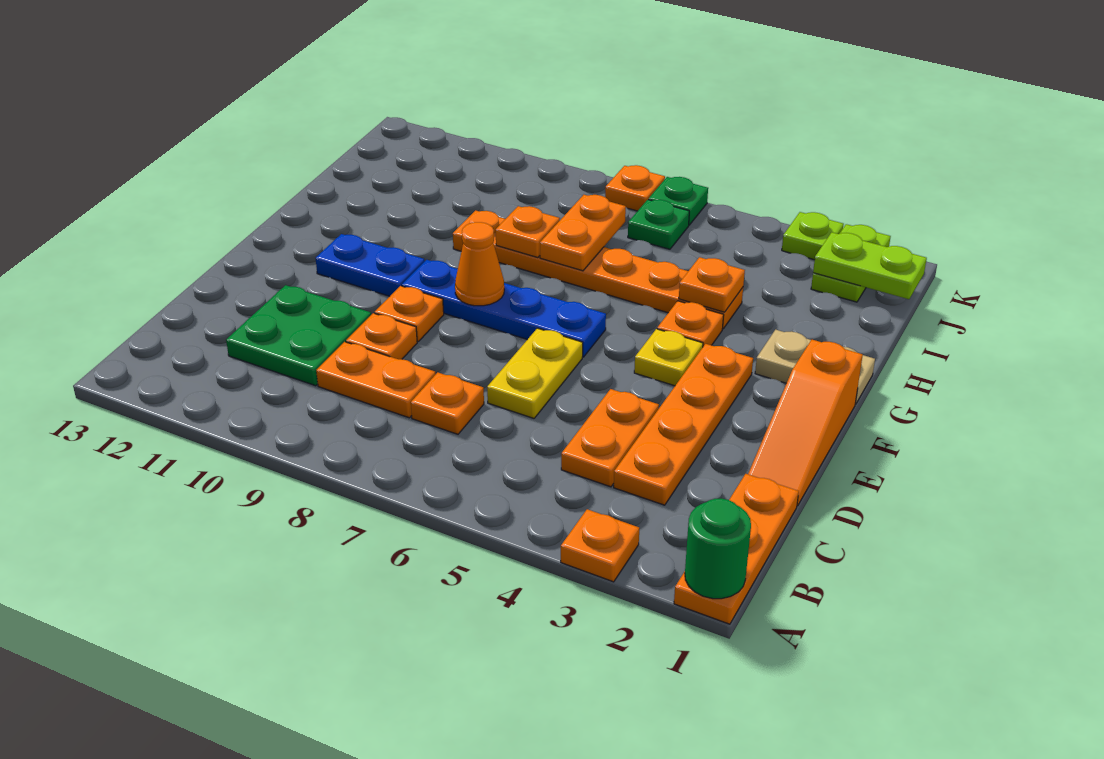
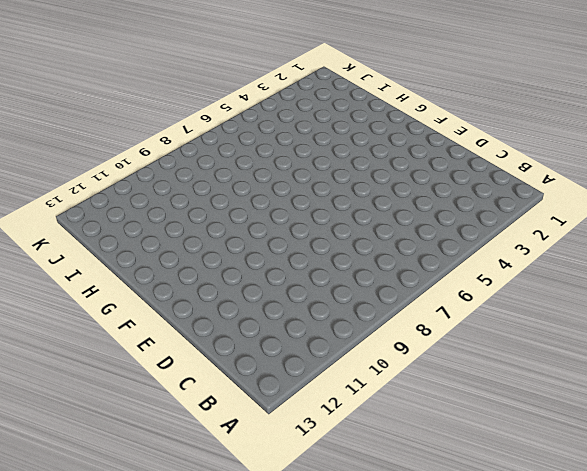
none -> orange 1x3 plate [674,474,799,624]
none -> orange 1x1 plate [561,509,639,582]
none -> orange 1x4 plate [614,344,753,505]

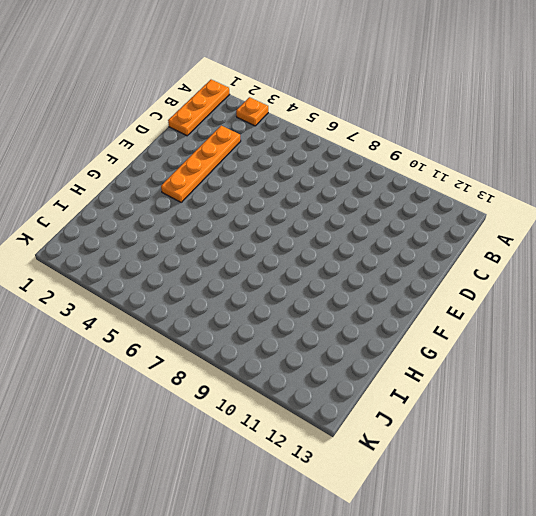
none -> orange 1x2 plate [561,389,659,487]
none -> orange 1x1 plate [411,372,484,434]
none -> orange 1x2 plate [316,342,436,418]

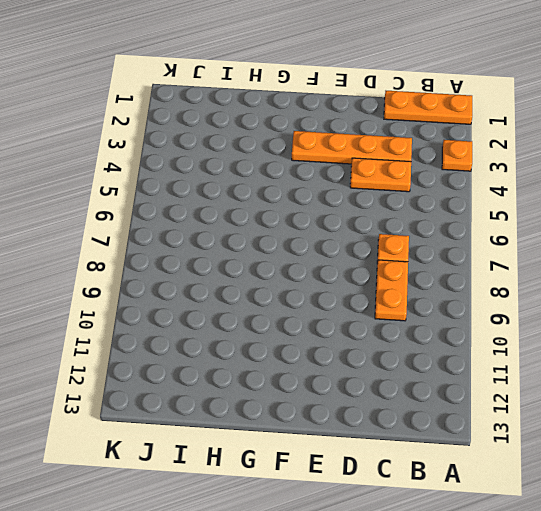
none -> green 2x2 plate [226,285,371,386]
none -> orange 1x3 slope [748,340,863,506]
none -> yellow 1x2 plate [487,328,583,418]

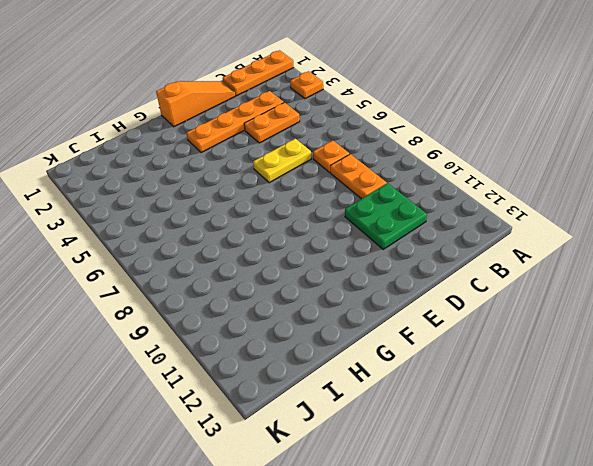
none -> orange 1x1 plate [346,313,417,359]
none -> orange 1x1 plate [375,286,444,342]
none -> yellow 1x1 plate [634,329,703,386]

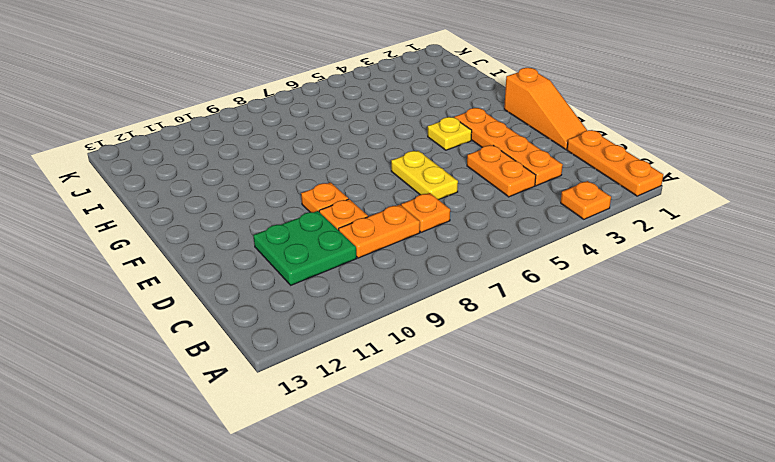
none -> blue 1x4 plate [402,260,606,357]
none -> blue 1x2 plate [316,234,425,296]
none -> tan 1x2 plate [755,330,875,404]

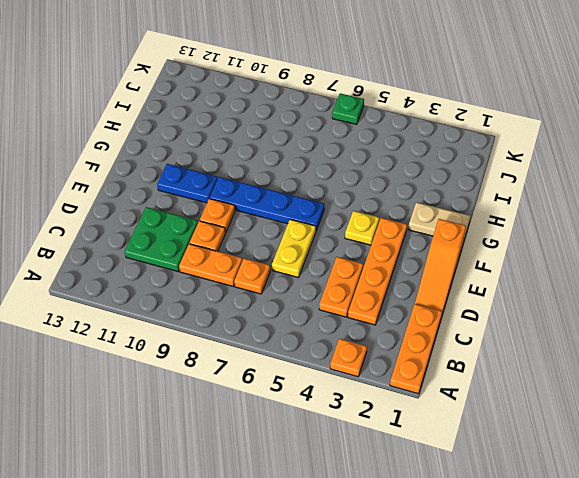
none -> orange 1x1 plate [657,301,724,346]
none -> orange 1x6 plate [453,210,743,329]
none -> lime 1x2 plate [811,224,891,302]

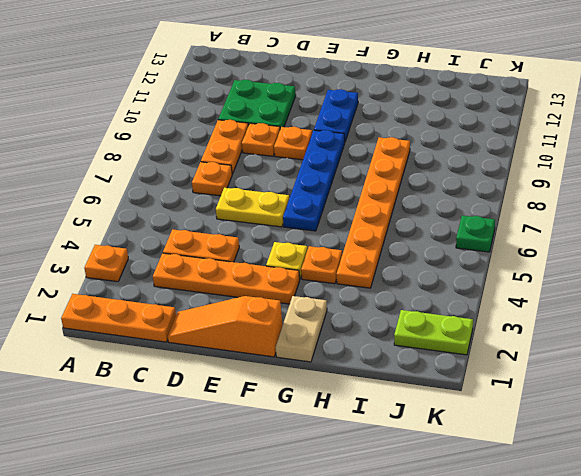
none -> green 1x1 plate [628,200,689,249]
none -> lime 1x1 plate [782,212,844,260]
none -> orange 1x1 plate [605,165,665,211]

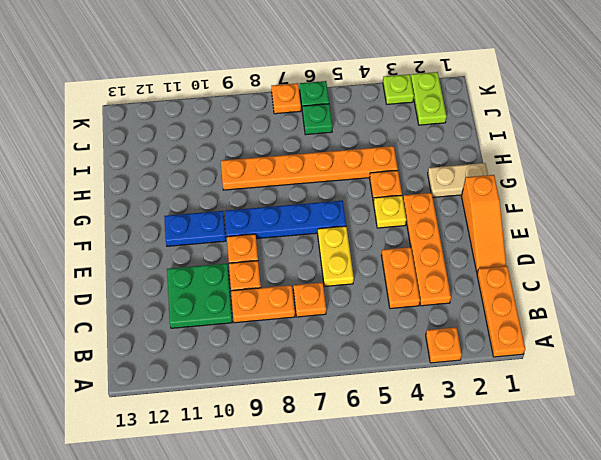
none -> green 1x1 round brick [685,498,751,599]
none -> orange 1x1 cone [455,222,504,306]
none -> orange 1x1 plate [679,257,745,312]

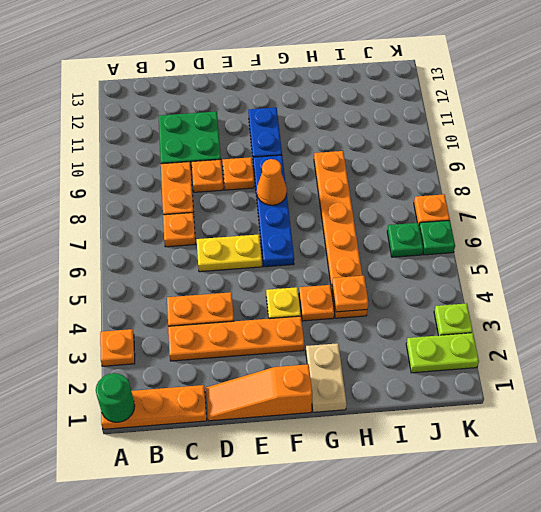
none -> orange 1x2 plate [540,195,626,271]
none -> orange 1x1 plate [496,206,560,258]
none -> lime 1x2 plate [813,232,927,299]

